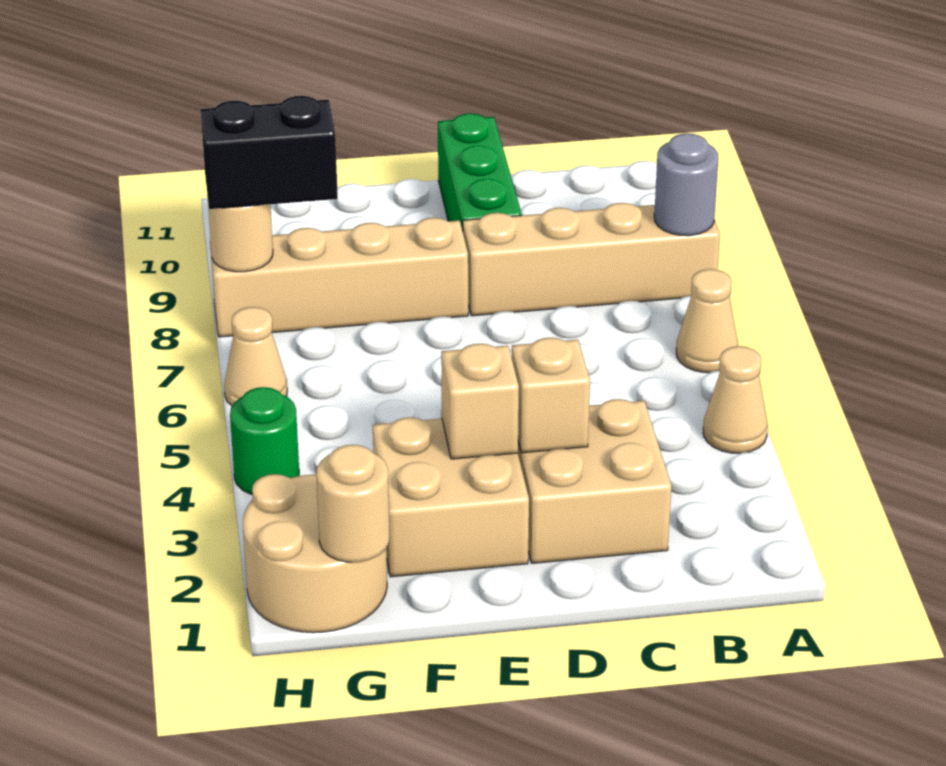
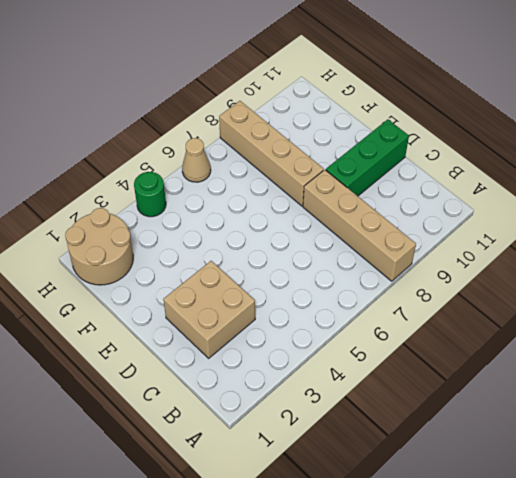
none -> tan 1x1 cone [703,346,768,453]
none -> tan 1x1 cone [676,269,738,373]
none -> tan 2x2 brick [373,417,529,577]

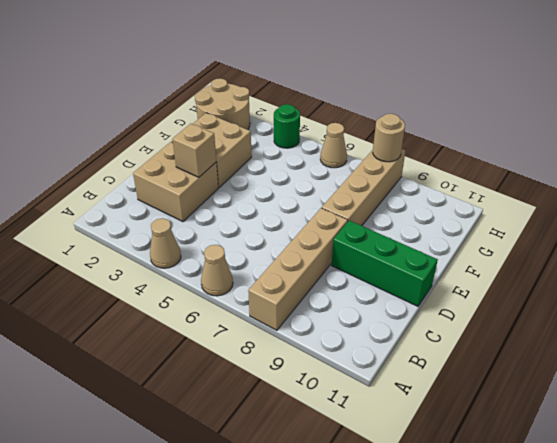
none -> grey 1x1 round brick [654,133,718,236]
none -> tan 1x1 brick [441,344,519,459]
none -> tan 1x1 round brick [316,445,389,562]

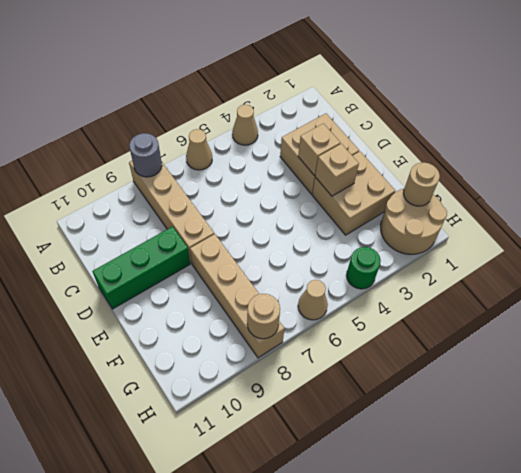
none -> black 1x2 brick [200,96,338,209]

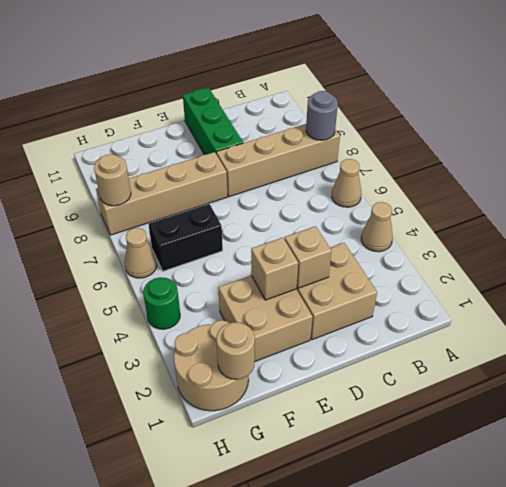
black 1x2 brick [149,204,223,271] -> black 1x2 brick moved to [200,96,338,209]

